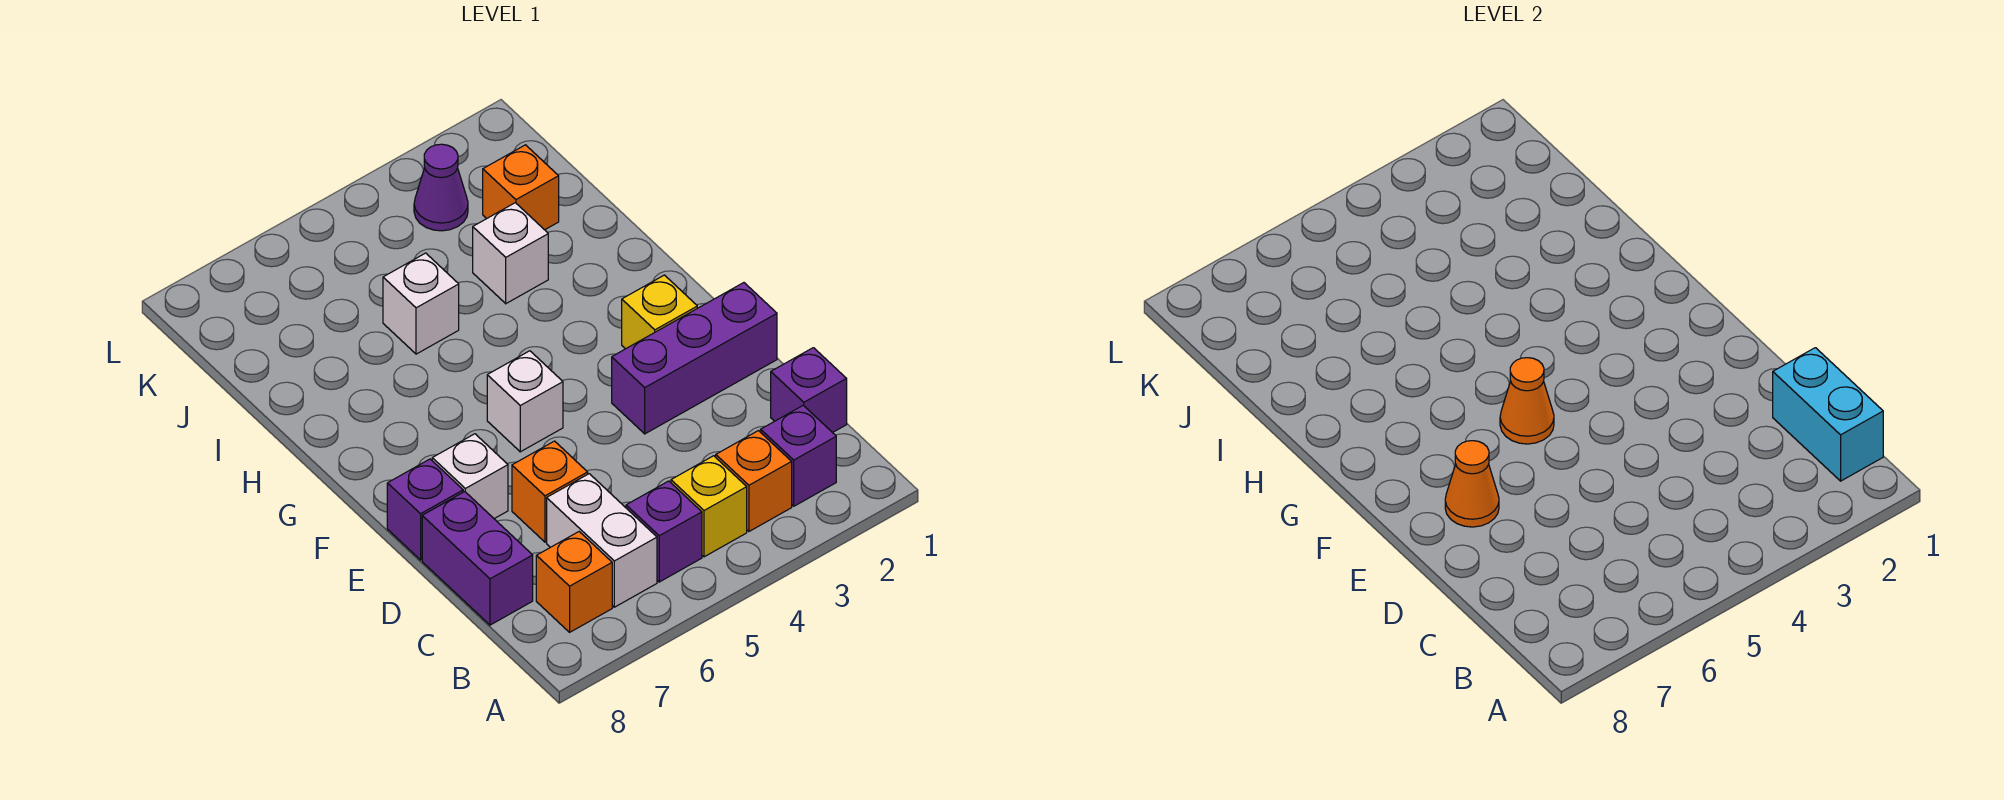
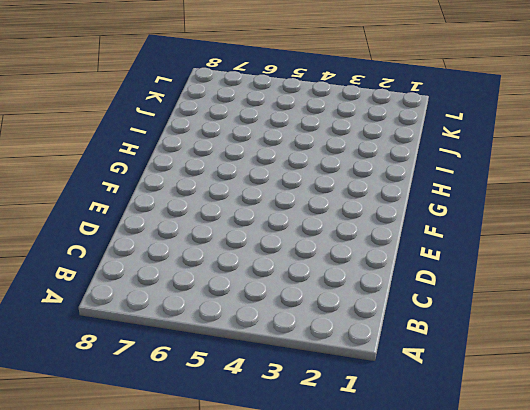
none -> purple 1x1 brick [761,405,836,506]
none -> orange 1x1 brick [716,431,792,531]
none -> yellow 1x1 brick [671,456,747,557]

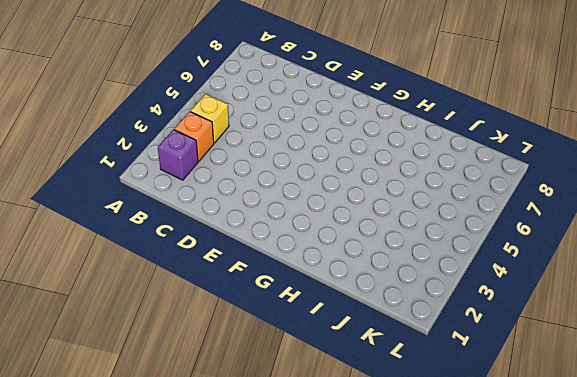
none -> purple 1x1 brick [626,481,702,582]
none -> white 1x2 brick [547,474,657,607]
none -> orange 1x1 brick [536,532,612,632]

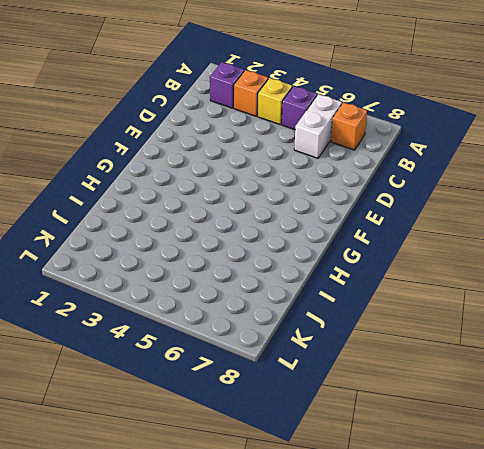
none -> purple 1x1 brick [771,348,847,433]
none -> purple 1x2 brick [422,492,533,625]
none -> orange 1x1 brick [512,441,588,542]

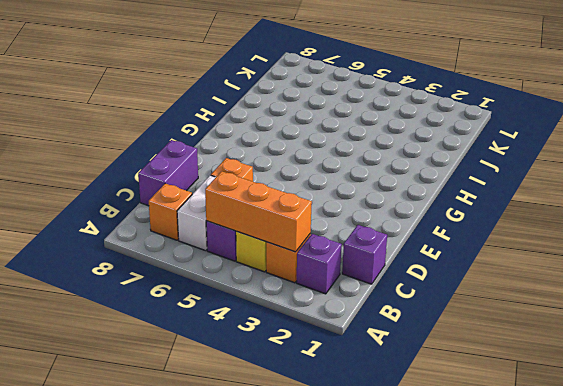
orange 1x3 brick [205,171,312,252] -> none
none -> purple 1x3 brick [612,283,777,434]
none -> white 1x1 brick [432,434,508,519]
none -> purple 1x1 brick [387,459,463,560]

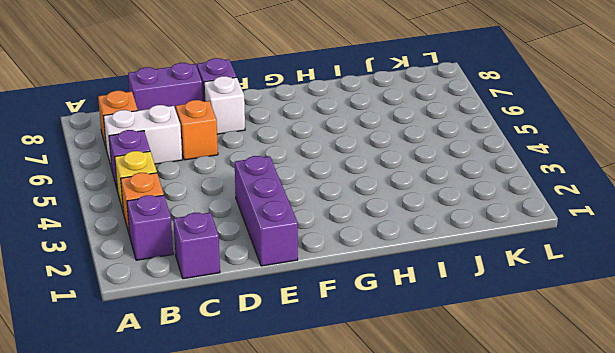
none -> yellow 1x1 brick [622,275,697,349]
none -> white 1x1 brick [487,351,563,452]
none -> white 1x1 brick [473,203,548,304]

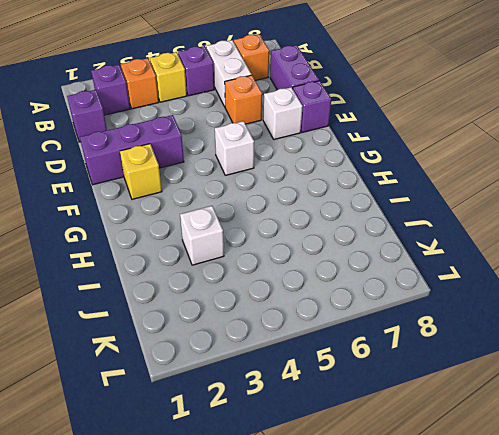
none -> white 1x1 brick [383,253,459,354]
none -> orange 1x1 brick [483,145,559,230]
none -> purple 1x1 cone [414,144,468,231]

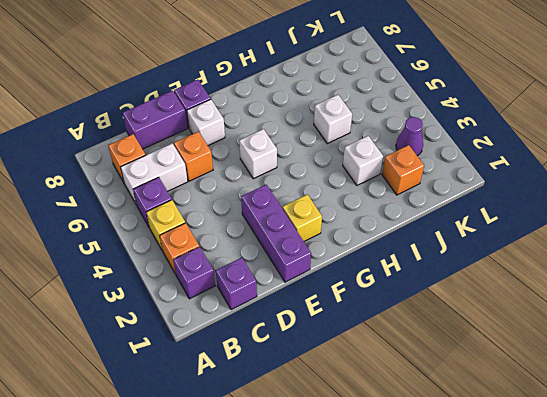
none -> cyan 1x2 brick [1773,348,1883,481]
none -> orange 1x1 cone [1445,441,1499,527]
none -> orange 1x1 cone [1500,358,1554,444]

